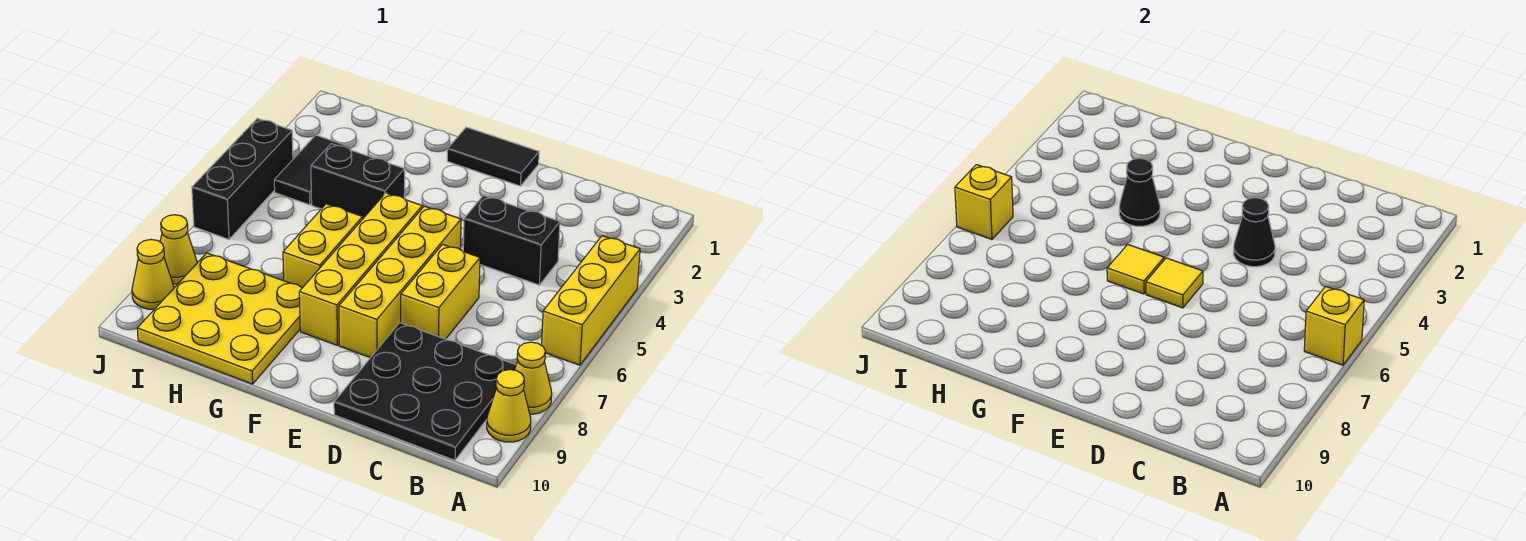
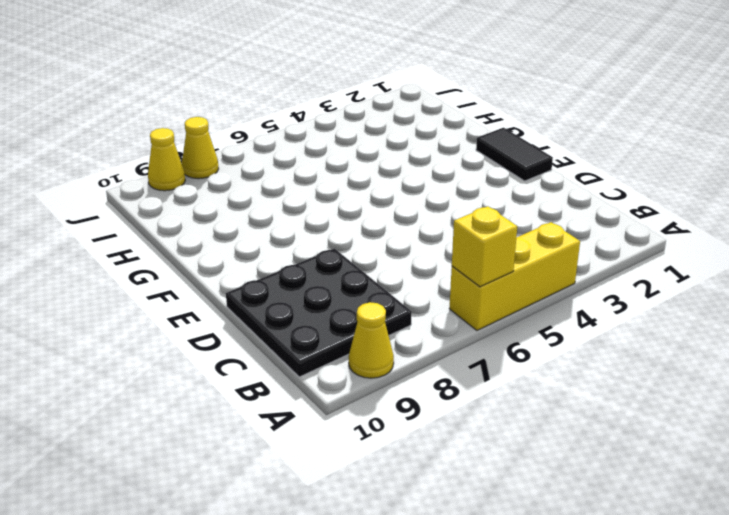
none -> yellow 1x1 cone [515,342,552,414]
none -> black 1x2 brick [463,195,560,285]
none -> yellow 1x2 brick [401,245,480,339]

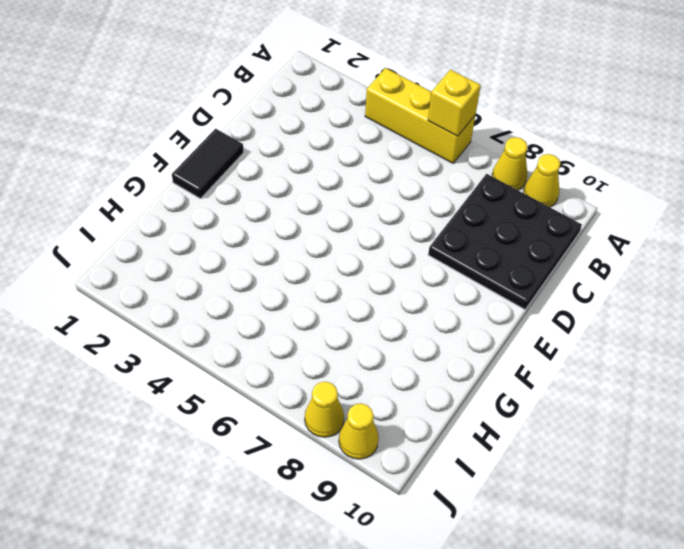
none -> black 1x2 brick [463,195,560,285]
none -> yellow 1x2 brick [401,245,480,339]
none -> yellow 1x4 brick [339,206,461,358]

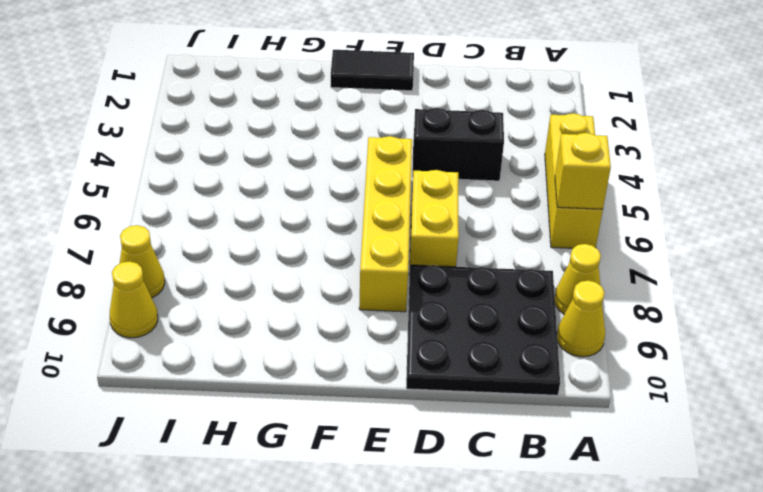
none -> yellow 1x4 brick [299,193,422,345]
none -> black 1x2 brick [311,144,405,218]
none -> yellow 1x2 brick [283,204,363,288]

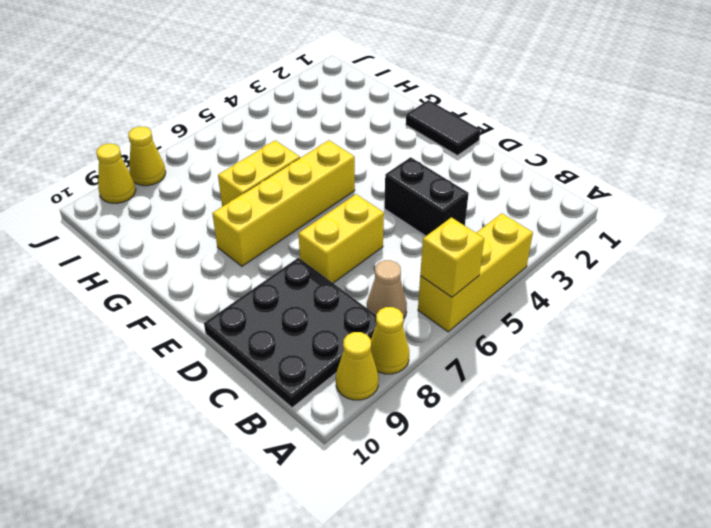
tan 1x1 cone [367,260,407,319] -> none
none -> yellow 1x4 brick [339,206,461,358]
none -> black 1x2 brick [311,144,405,218]
none -> yellow 3x3 plate [137,253,302,384]

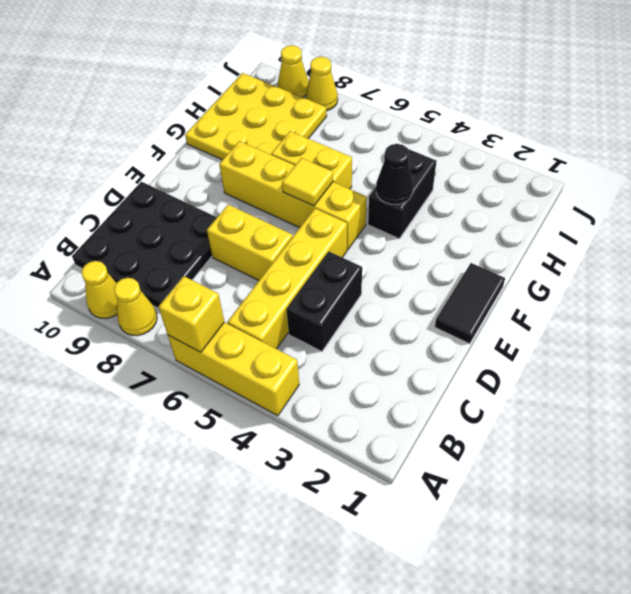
yellow 1x4 brick [228,209,347,349] -> yellow 1x4 brick turned to [339,206,461,358]
none -> black 1x2 tile [274,135,351,205]
none -> black 1x3 brick [192,118,293,239]
none -> black 1x1 cone [1234,198,1275,267]

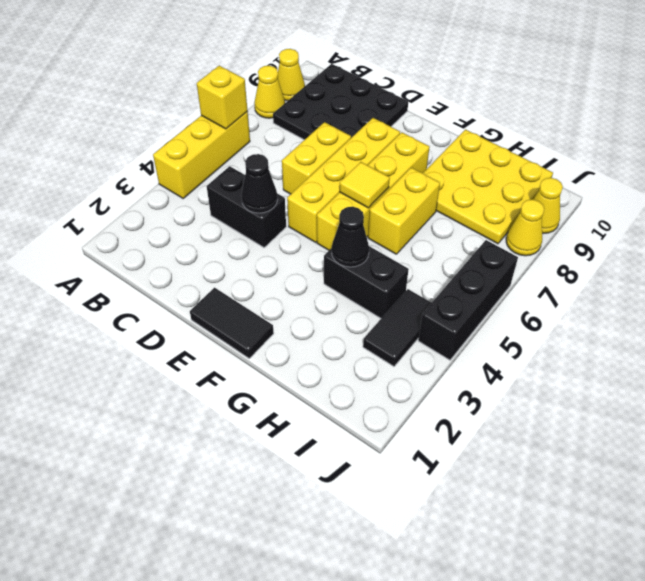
none -> yellow 1x1 tile [1146,258,1203,308]
none -> yellow 1x1 brick [955,165,1013,239]

